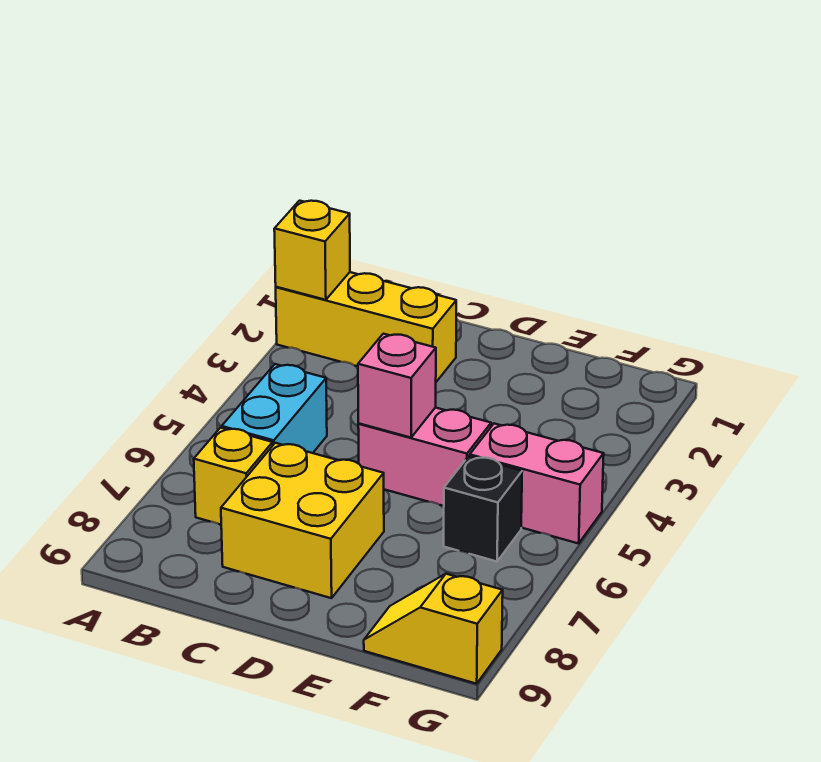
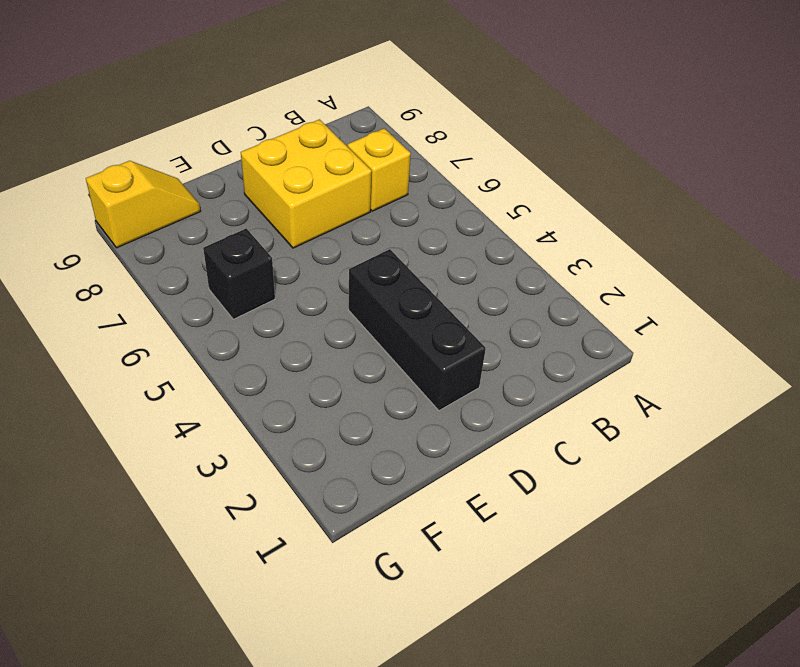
black 1x3 brick [349,249,486,411] -> none
none -> yellow 1x3 brick [276,272,456,382]
none -> cyan 1x2 brick [222,364,327,453]

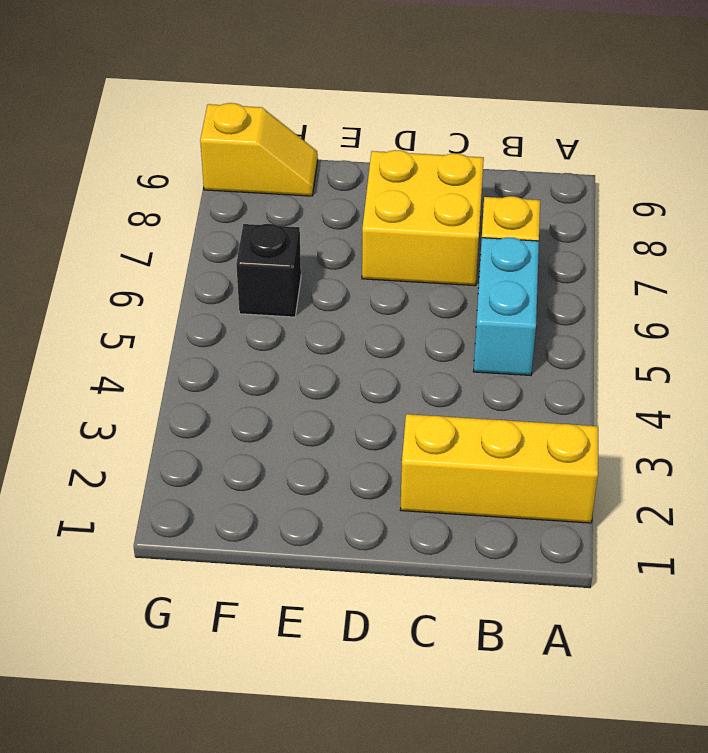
none -> pink 1x2 brick [358,408,491,506]
none -> pink 1x2 brick [470,424,604,543]

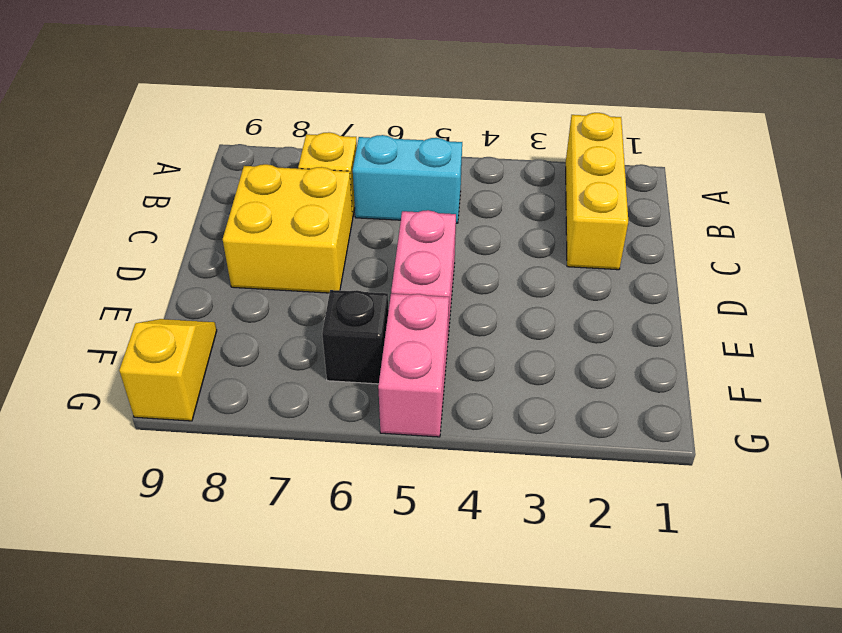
none -> yellow 1x1 brick [274,201,350,300]
none -> pink 1x1 brick [358,334,436,438]

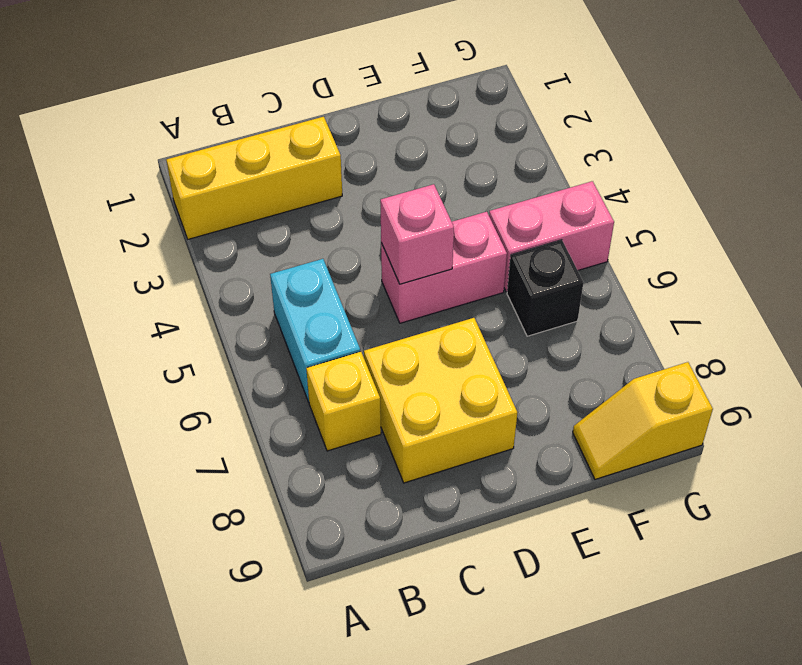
none -> yellow 1x1 brick [274,201,350,300]

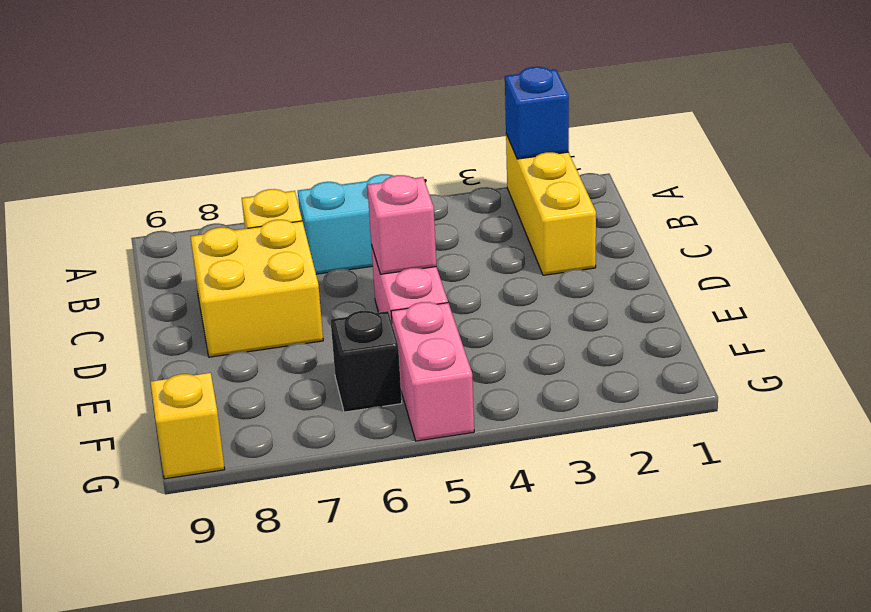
blue 1x1 brick [505,67,569,159] -> yellow 1x1 brick [274,201,350,300]

